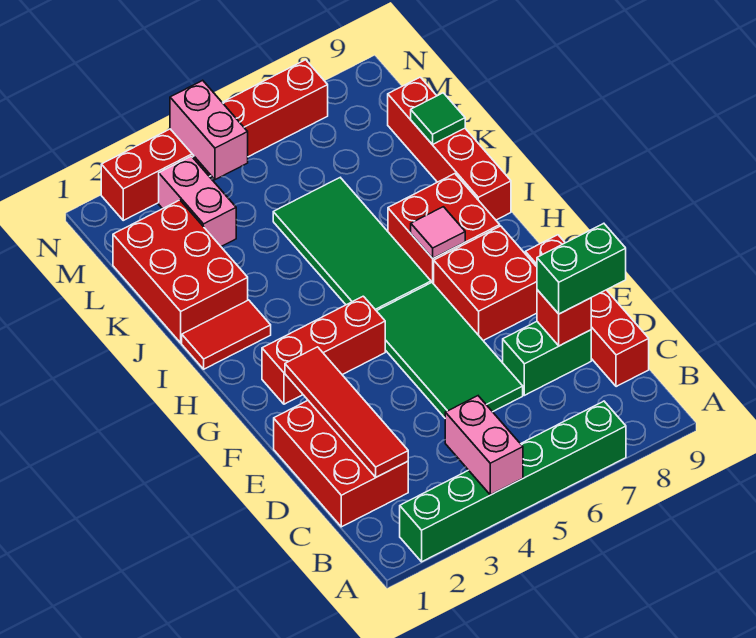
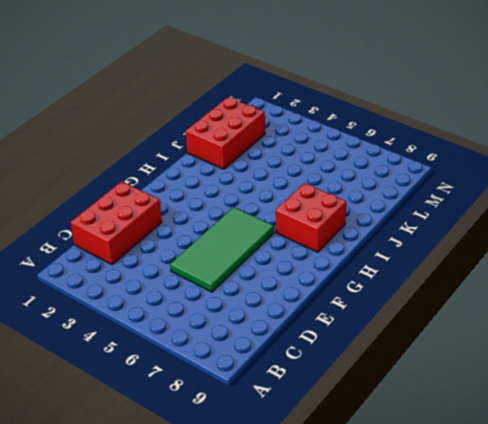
none -> green 1x6 brick [400,401,626,562]
none -> red 1x4 brick [525,235,649,387]
none -> green 1x2 brick [503,322,591,395]

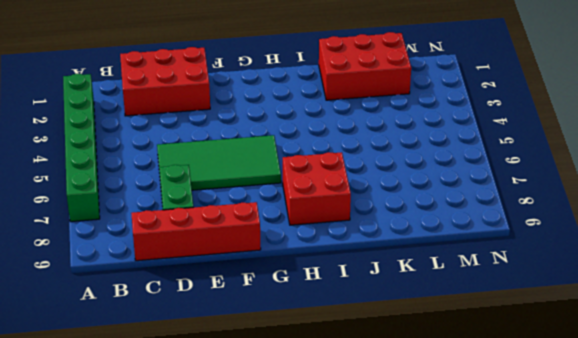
none -> red 2x2 brick [434,226,537,341]
none -> red 1x3 brick [262,296,385,404]
none -> green 2x4 tile [273,178,431,311]

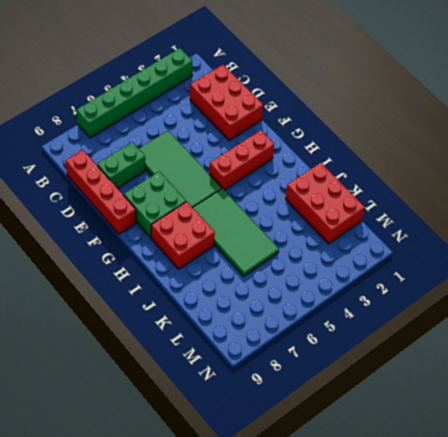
green 2x2 brick [124,172,186,238] -> red 2x2 brick [434,226,537,341]
none -> red 1x2 tile [182,300,271,369]
none -> red 1x4 brick [388,77,511,220]
none -> pink 1x2 brick [159,156,236,246]

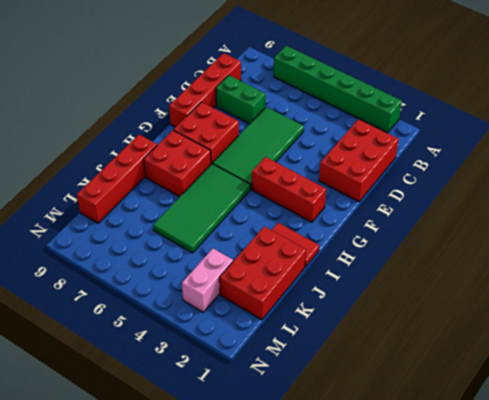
none -> red 1x6 brick [101,60,328,220]
none -> pink 1x2 brick [445,396,523,495]
none -> red 1x4 tile [285,347,408,477]

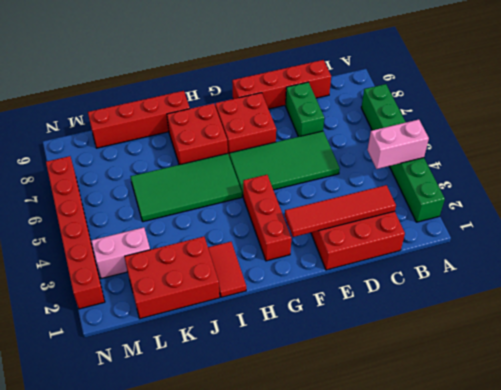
none -> red 1x1 brick [537,290,591,346]
none -> pink 1x1 tile [411,207,465,258]
none -> green 1x1 tile [411,93,465,145]

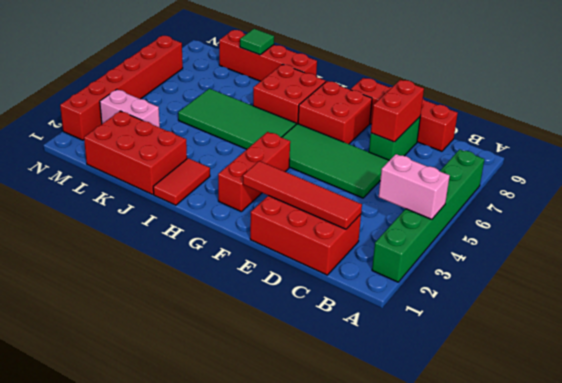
red 1x2 brick [371,80,424,142] -> red 1x1 brick [537,290,591,346]
none -> pink 1x1 tile [411,207,465,258]
none -> pink 1x2 brick [170,80,248,180]
none -> green 1x2 brick [537,223,626,314]

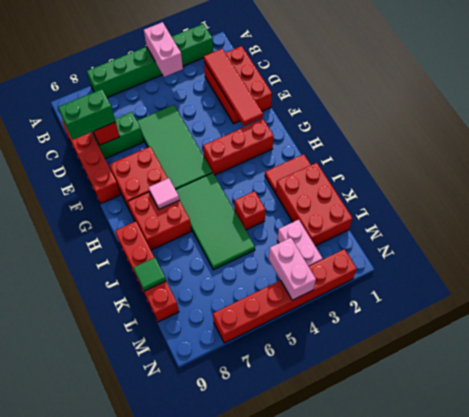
red 1x1 brick [235,191,265,230] -> none

